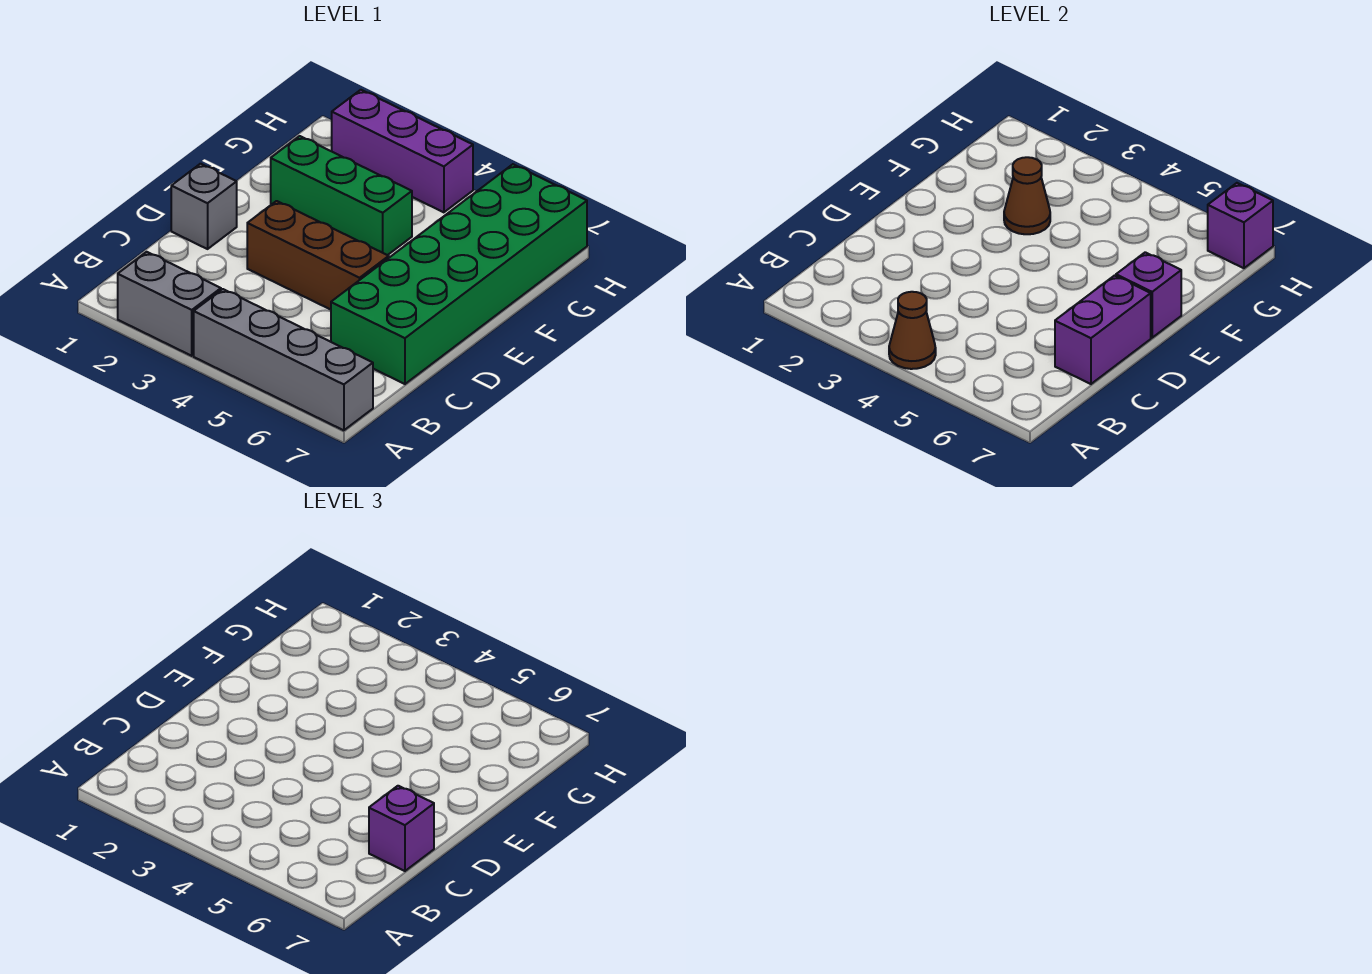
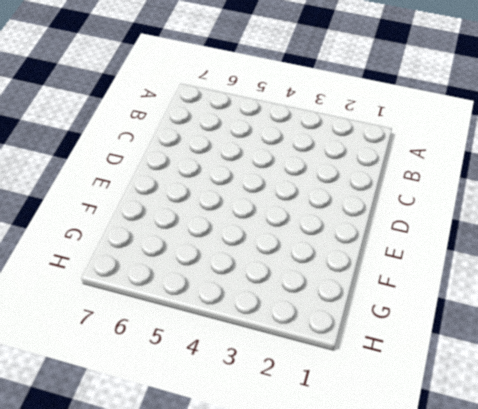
none -> grey 1x2 brick [118,252,221,356]
none -> grey 1x4 brick [194,289,373,430]
none -> green 2x6 brick [331,164,587,384]

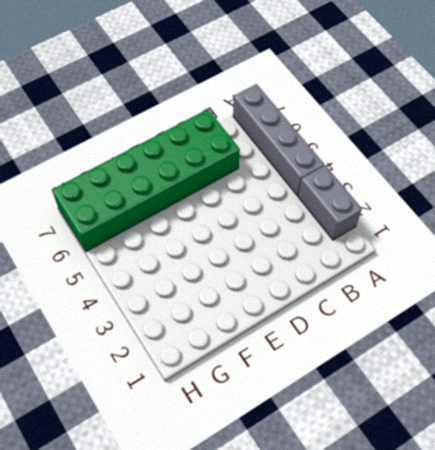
none -> grey 1x1 brick [171,164,237,249]
none -> brown 1x3 brick [247,201,389,310]
none -> green 1x3 brick [271,136,412,255]

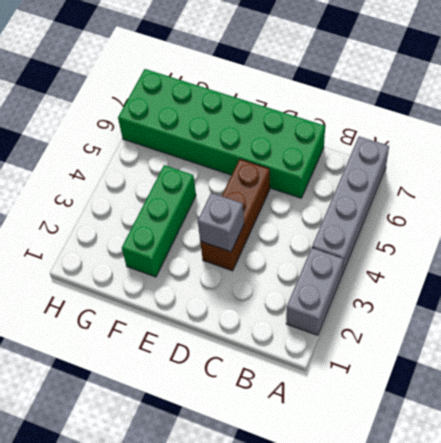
grey 1x1 brick [198,193,244,252] -> grey 1x1 brick moved to [171,164,237,249]
none -> purple 1x3 brick [332,90,473,212]
none -> brown 1x1 cone [889,292,936,369]
none -> purple 1x2 brick [1055,276,1151,384]

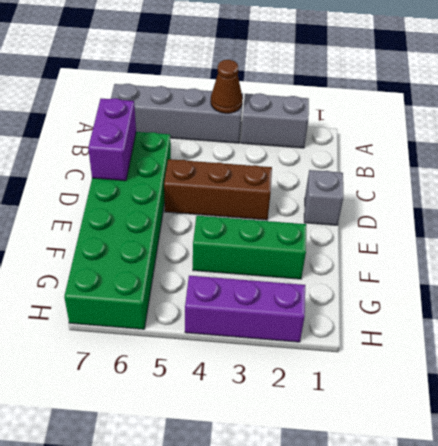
none -> purple 1x1 brick [1116,252,1181,338]
none -> brown 1x1 cone [1004,157,1050,234]
none -> purple 1x1 brick [1208,183,1273,268]

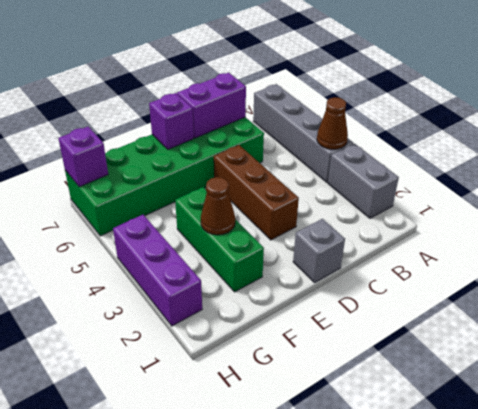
none -> purple 1x1 brick [369,786,434,871]

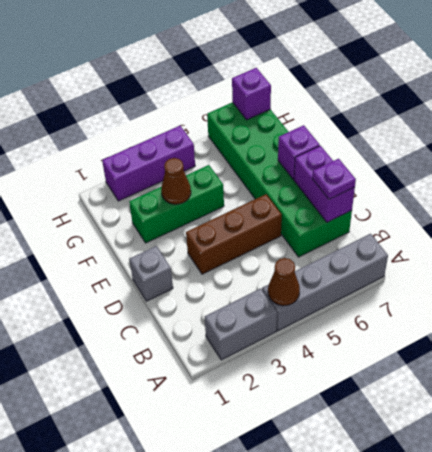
purple 1x1 plate [312,159,356,199] -> purple 1x1 brick [369,786,434,871]

